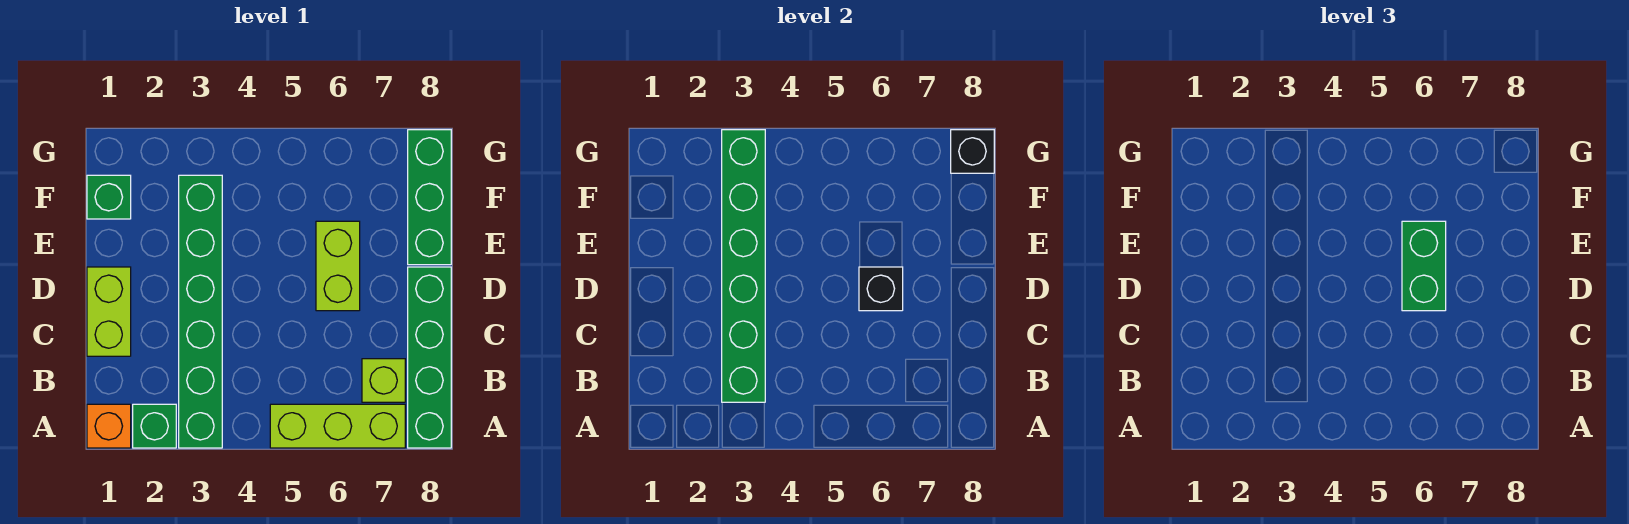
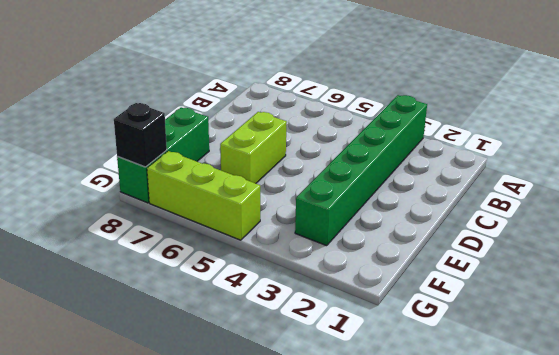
lime 1x3 brick [147,151,260,240] -> lime 1x3 brick moved to [270,404,405,448]
none -> orange 1x1 brick [87,404,131,448]
none -> green 1x1 brick [133,404,176,448]
none -> green 1x4 brick [408,267,451,448]

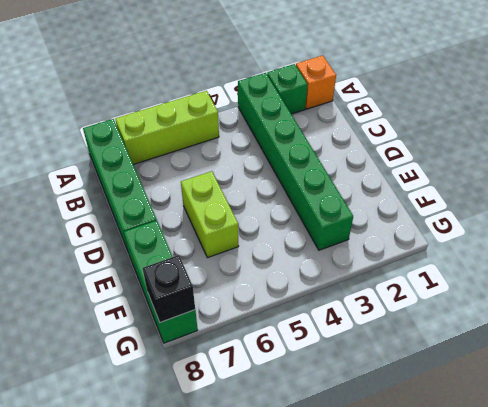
none -> lime 1x1 brick [362,359,405,402]
none -> lime 1x2 brick [87,267,131,356]
none -> green 1x1 brick [87,175,131,219]

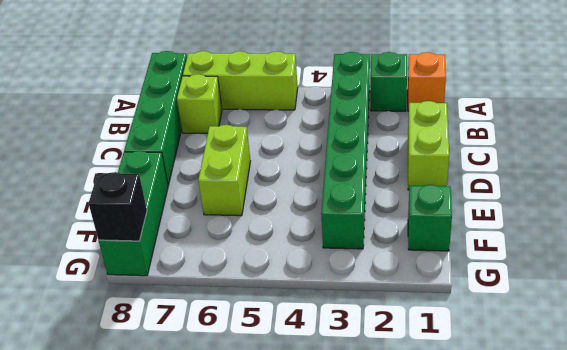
none -> green 1x6 brick [722,130,765,402]
none -> black 1x1 brick [859,267,903,311]
none -> green 1x2 brick [1402,221,1446,311]

